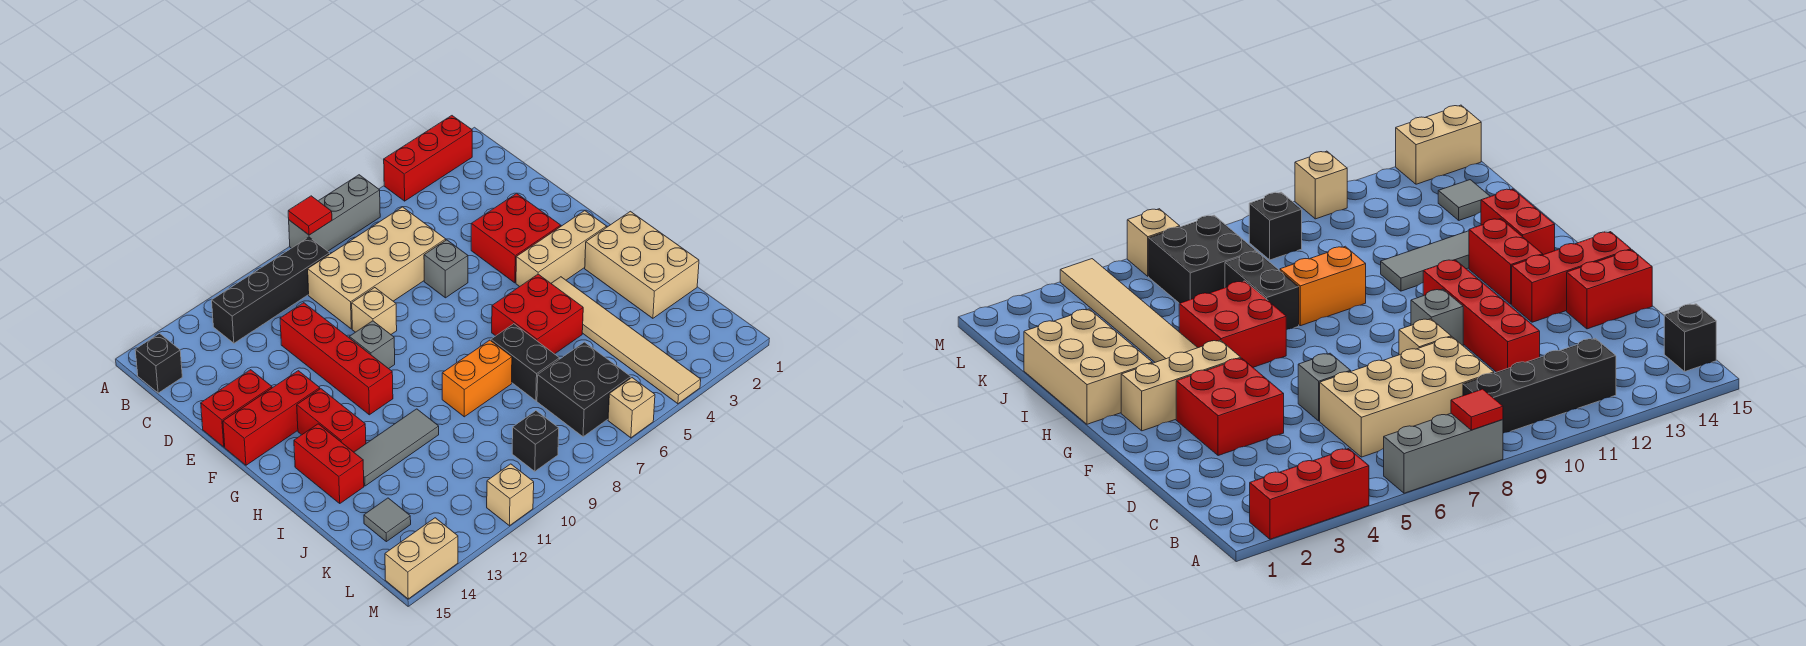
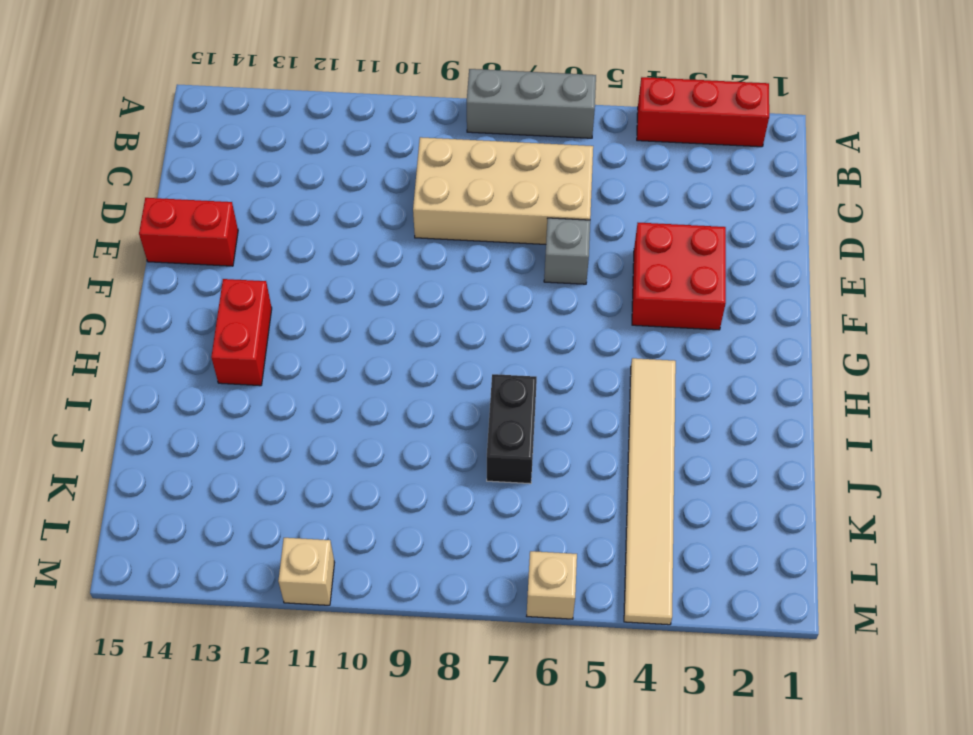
none -> black 1x4 brick [212,237,330,343]
none -> black 1x1 brick [135,334,182,393]
none -> red 1x4 brick [280,303,393,415]

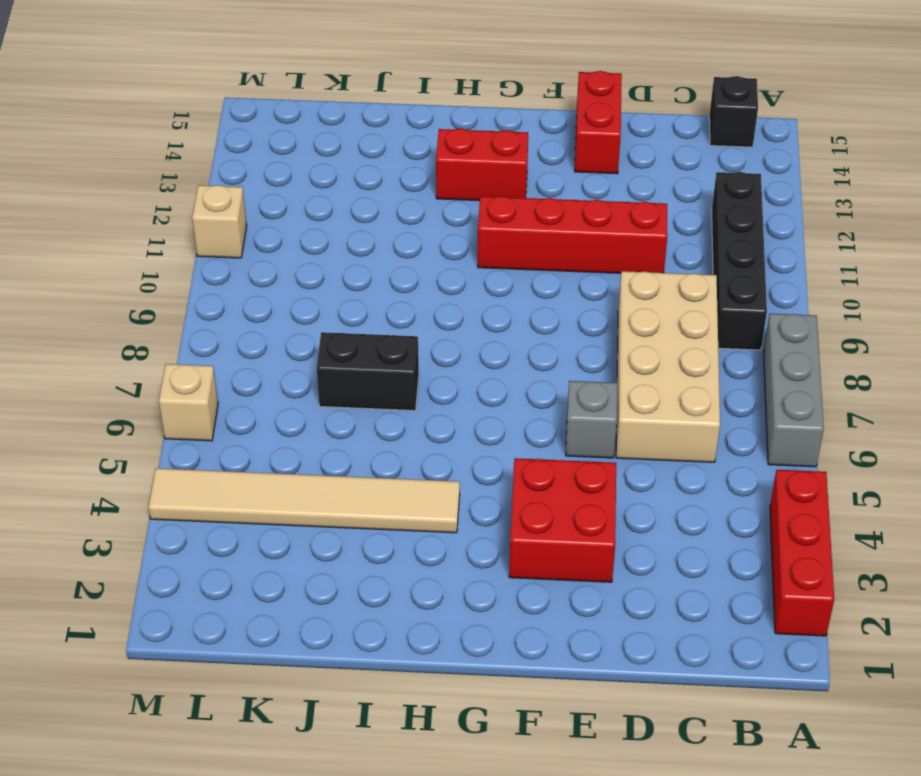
none -> tan 1x1 brick [352,288,397,334]
none -> grey 1x1 brick [349,321,395,369]
none -> red 1x3 brick [223,371,320,465]

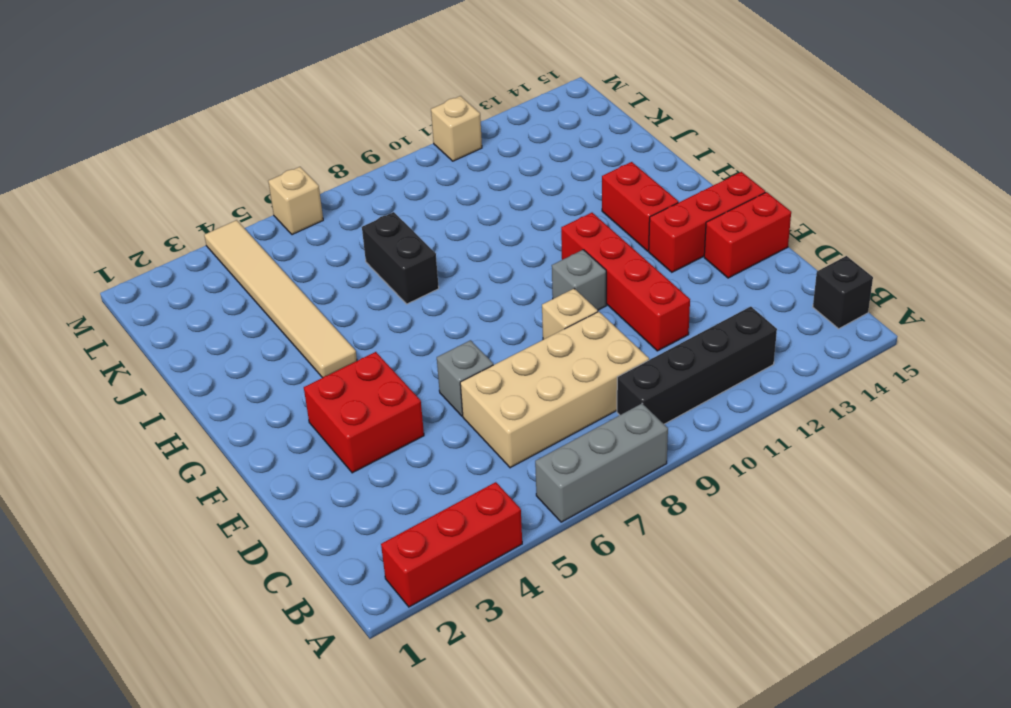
none -> tan 1x3 brick [516,211,607,287]
none -> tan 2x3 brick [585,211,699,318]
none -> red 2x2 brick [492,274,583,354]

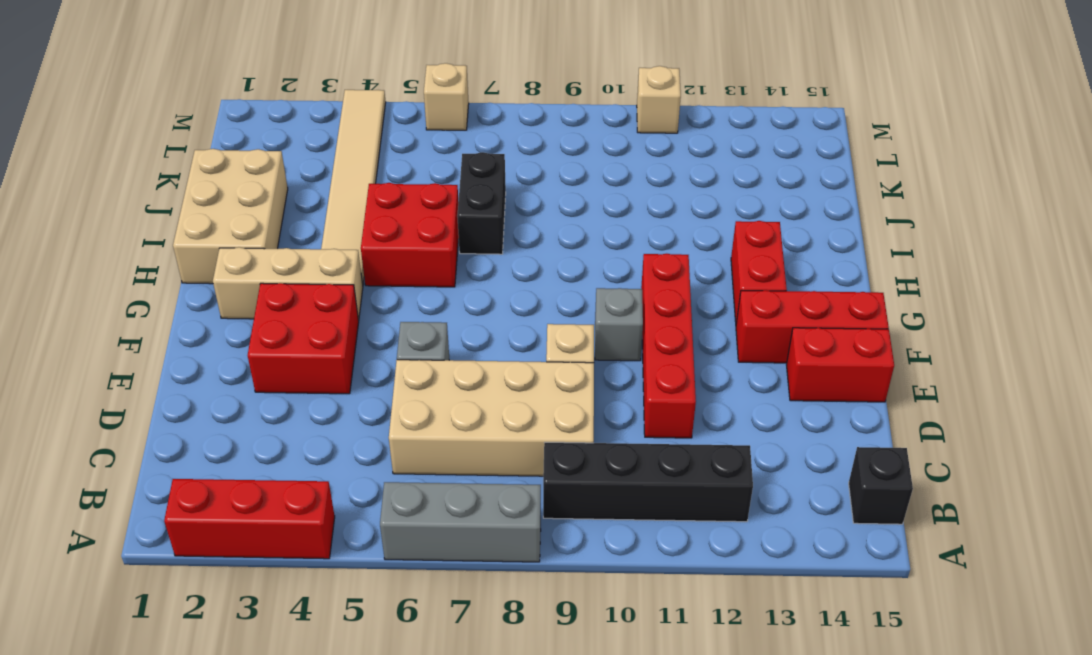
none -> red 1x2 brick [294,424,364,503]
none -> orange 1x2 brick [442,340,512,417]
none -> grey 1x3 tile [354,409,439,486]

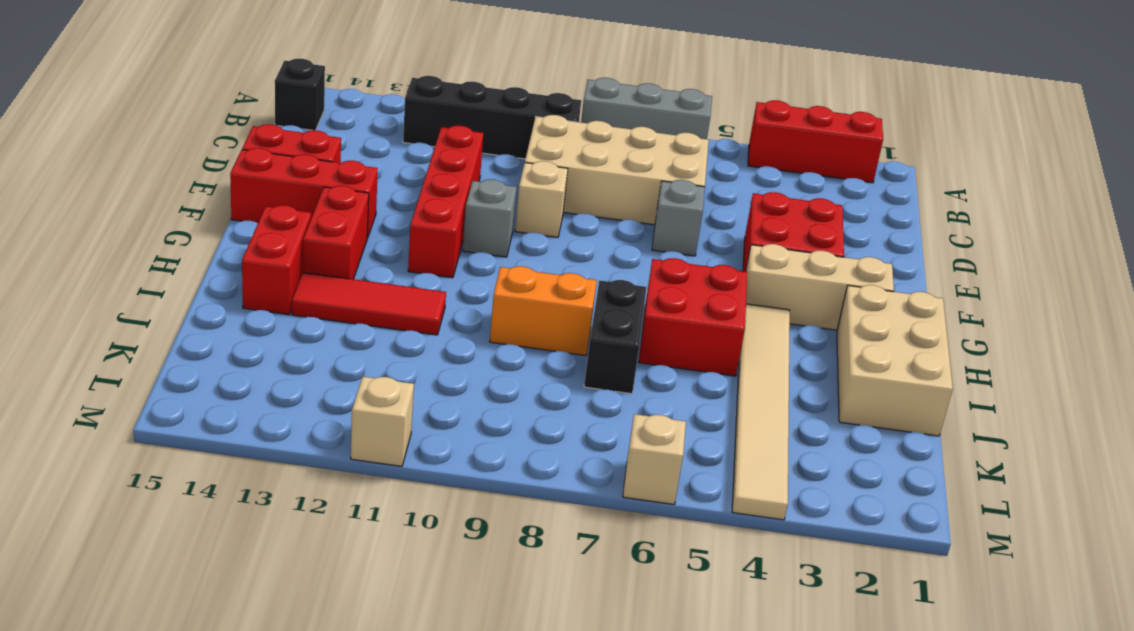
red 1x3 tile [292,272,446,335] -> grey 1x3 tile [354,409,439,486]
none -> black 2x2 brick [537,342,631,437]
none -> grey 1x1 tile [364,498,411,542]
none -> black 1x1 brick [512,411,559,471]

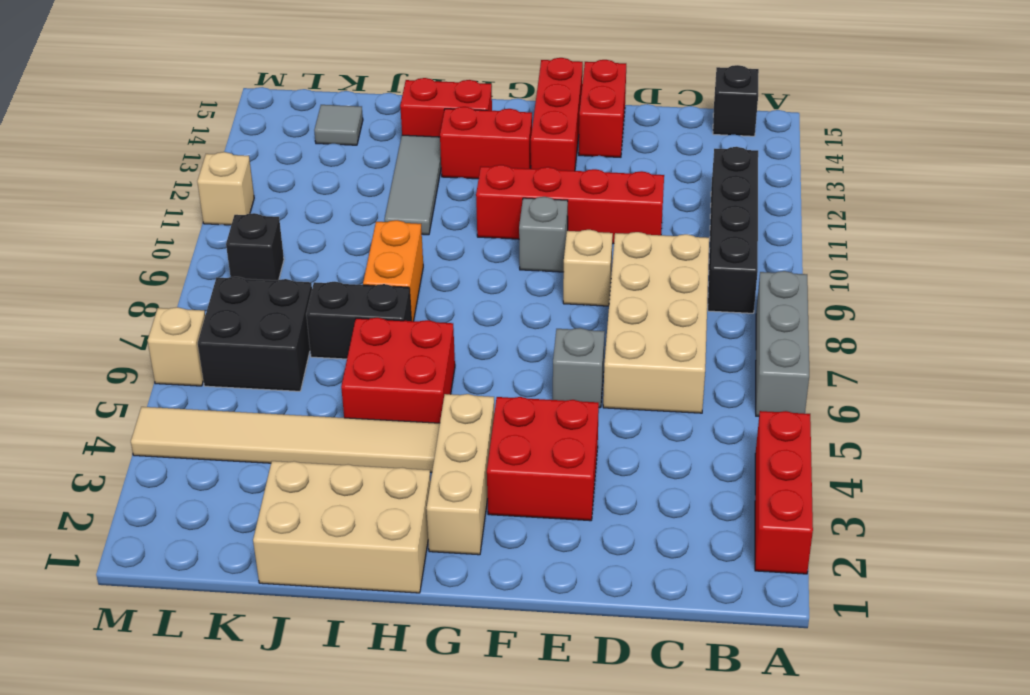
none -> tan 1x2 brick [385,518,458,599]
none -> red 1x1 tile [288,196,332,235]

